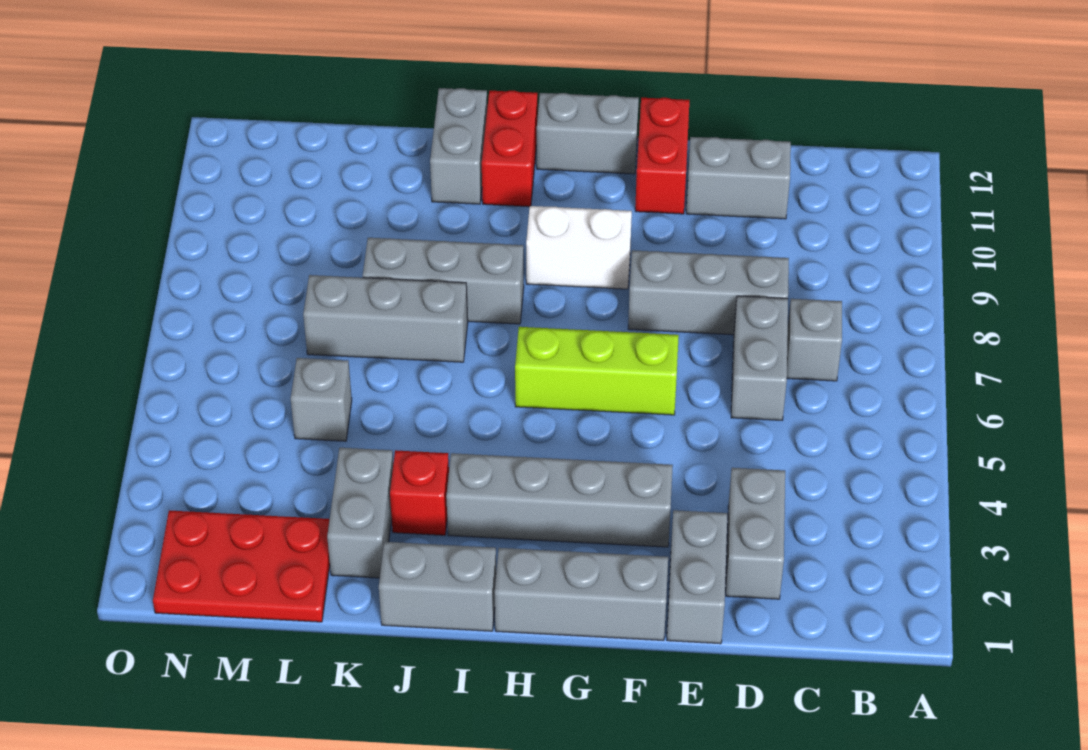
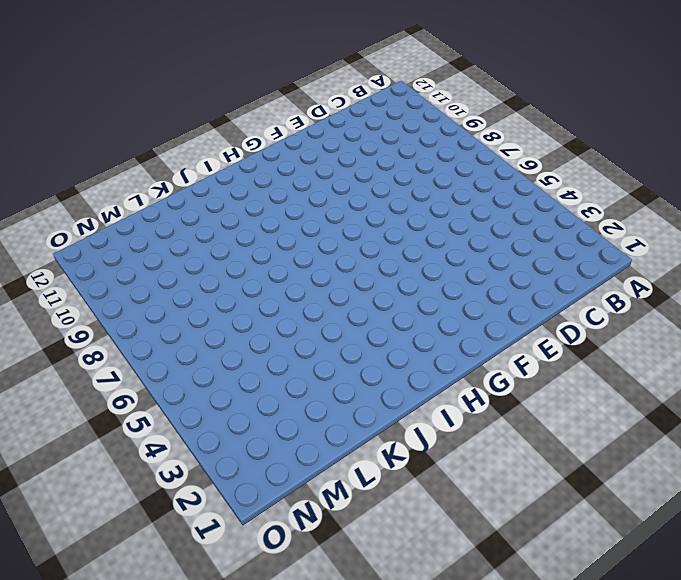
none -> grey 1x1 brick [787,299,842,381]
none -> grey 1x2 brick [726,468,785,599]
none -> grey 1x2 brick [731,296,788,420]

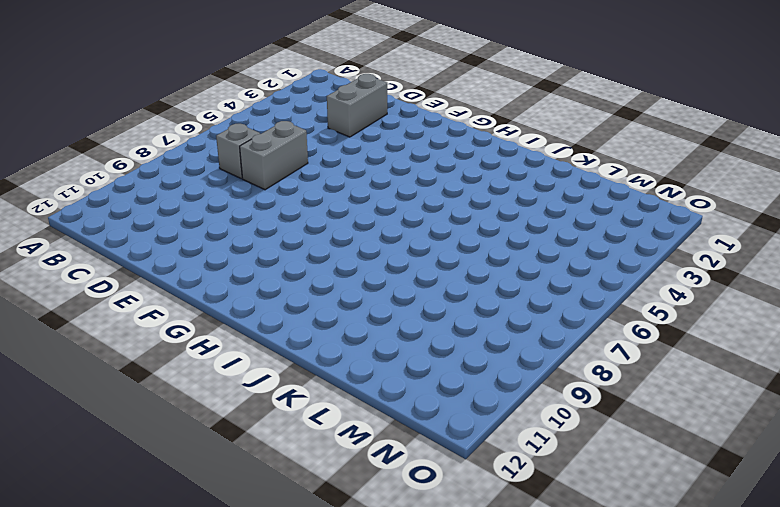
none -> grey 1x3 brick [628,250,789,335]
none -> grey 1x2 brick [686,137,791,219]
none -> grey 1x2 brick [667,510,727,644]

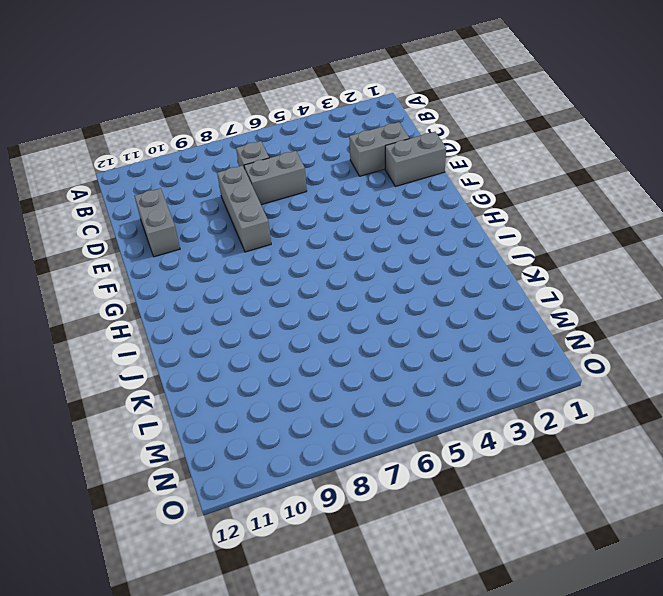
none -> grey 1x3 brick [495,548,668,640]
none -> grey 1x4 brick [446,453,673,547]
none -> lime 1x3 brick [515,327,679,415]

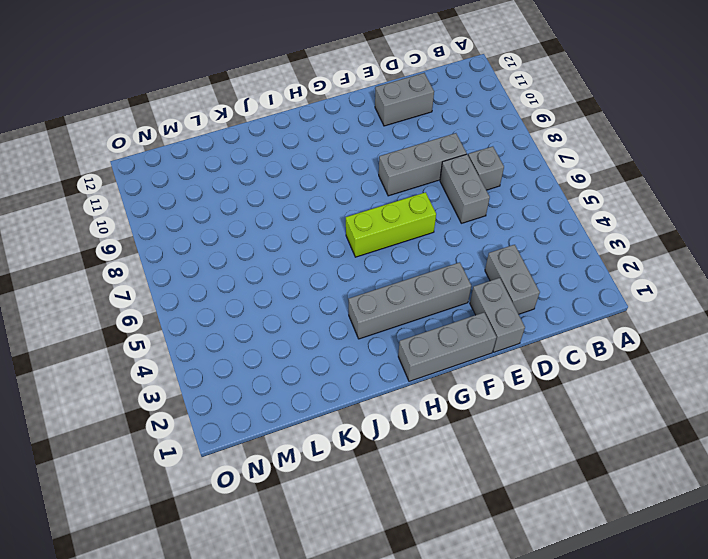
none -> red 1x2 brick [635,98,689,214]
none -> white 1x2 brick [526,206,632,289]
none -> grey 1x2 brick [537,93,639,174]

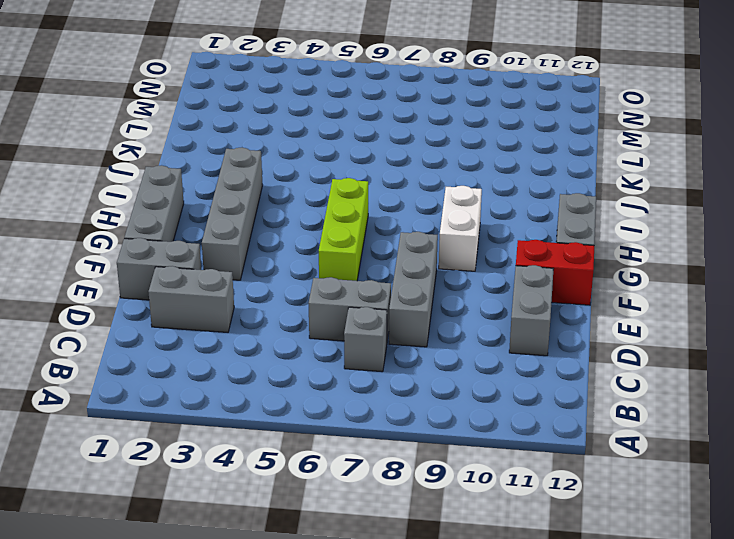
none -> grey 1x2 brick [379,542,496,631]
none -> grey 1x3 brick [363,238,524,324]
none -> red 1x2 brick [482,91,537,207]

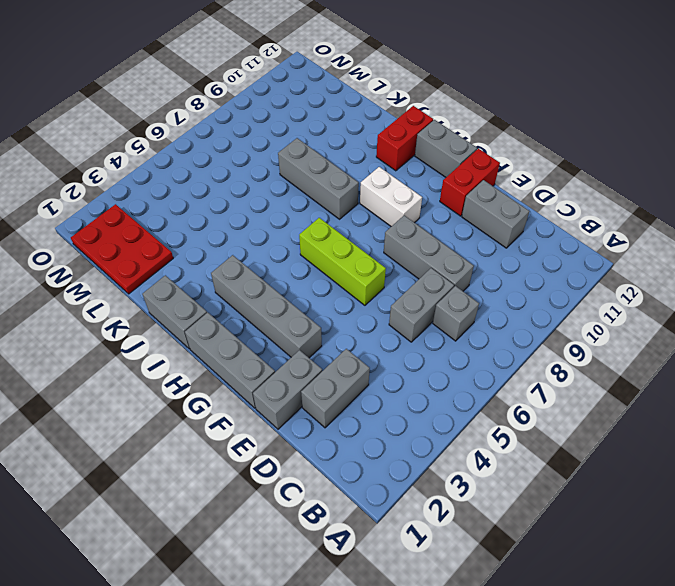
none -> red 1x1 brick [390,450,449,535]
none -> grey 1x3 brick [303,275,468,362]
none -> grey 1x2 brick [430,88,487,204]

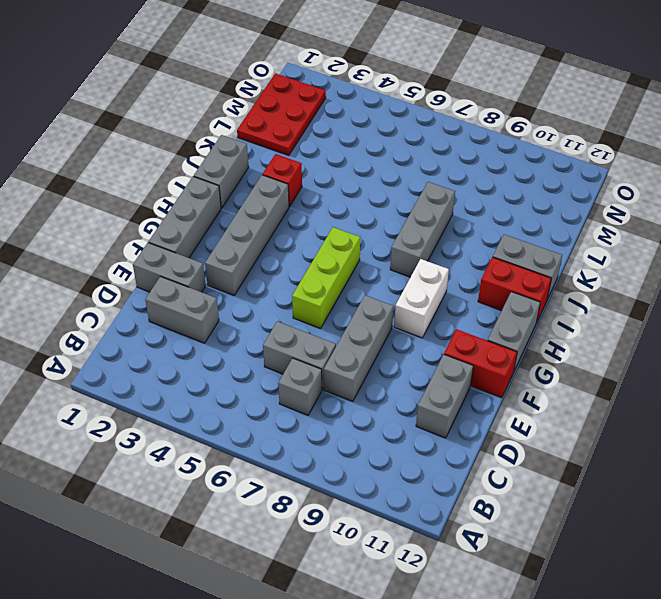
none -> grey 1x3 brick [303,275,468,362]
none -> grey 1x2 brick [327,448,393,578]
none -> grey 1x1 brick [291,358,352,441]

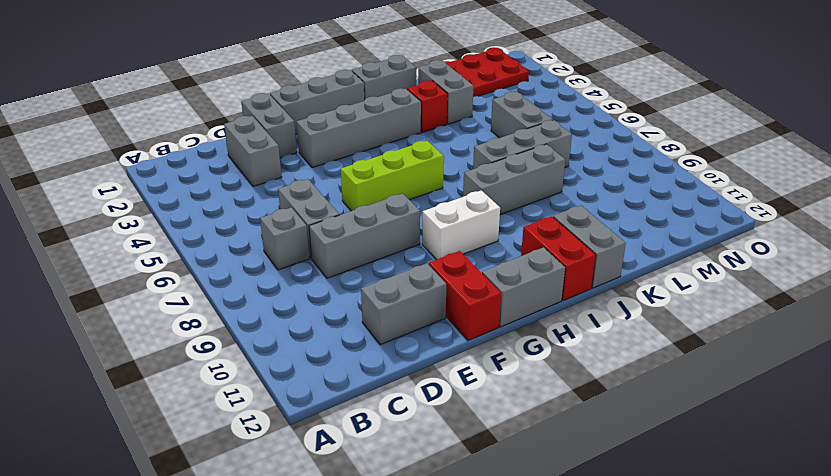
grey 1x2 brick [491,92,553,138] -> grey 1x1 brick [291,358,352,441]

